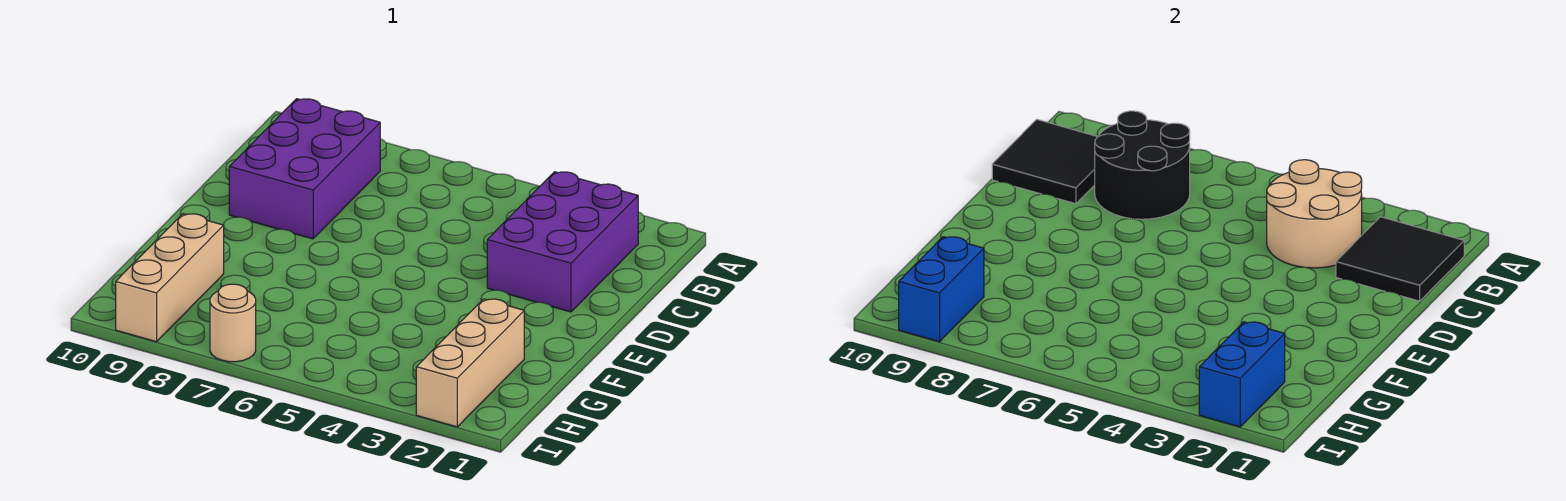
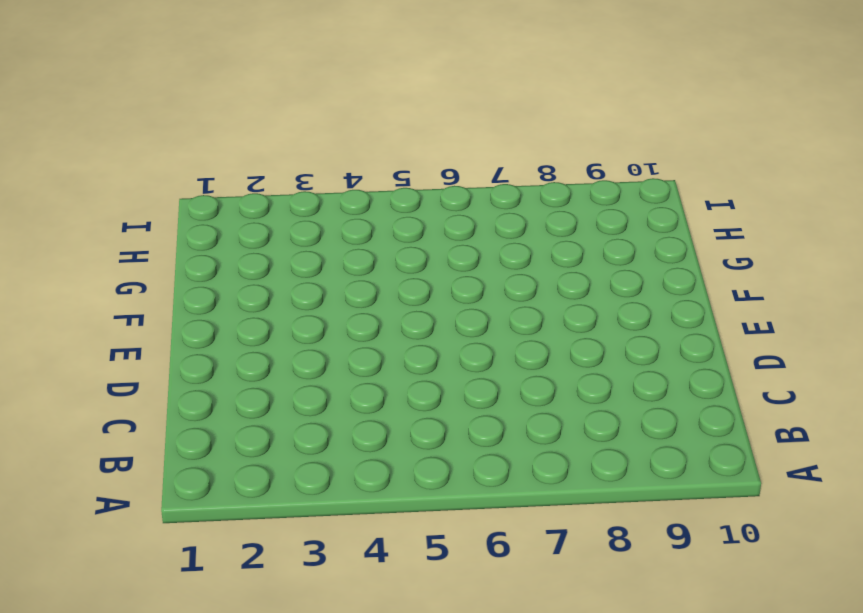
none -> purple 2x3 brick [487,172,638,312]
none -> purple 2x3 brick [229,99,380,239]

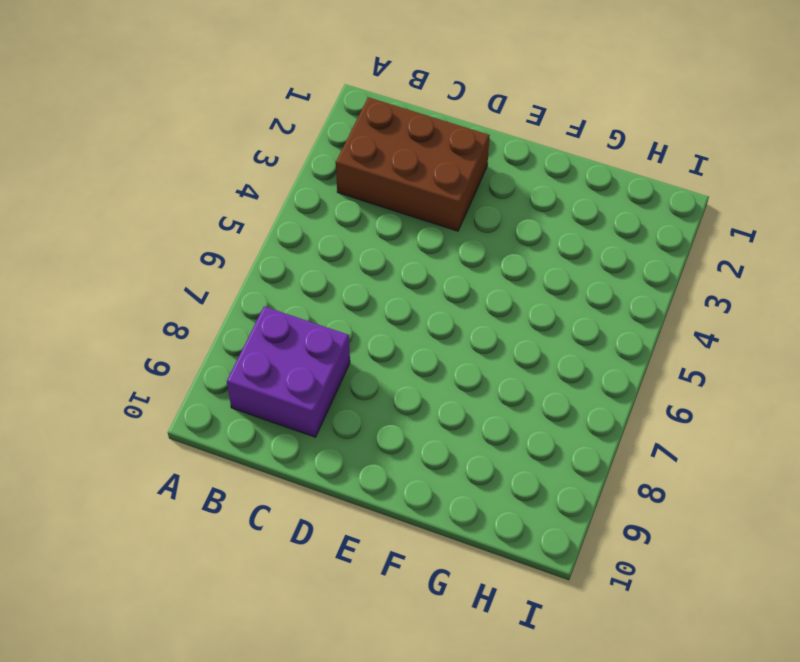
brown 2x3 brick [336,97,490,231] -> purple 2x3 brick [487,172,638,312]
purple 2x2 brick [227,306,350,437] -> purple 2x3 brick [229,99,380,239]
none -> tan 1x3 brick [416,299,524,427]
none -> tan 1x3 brick [116,214,224,342]

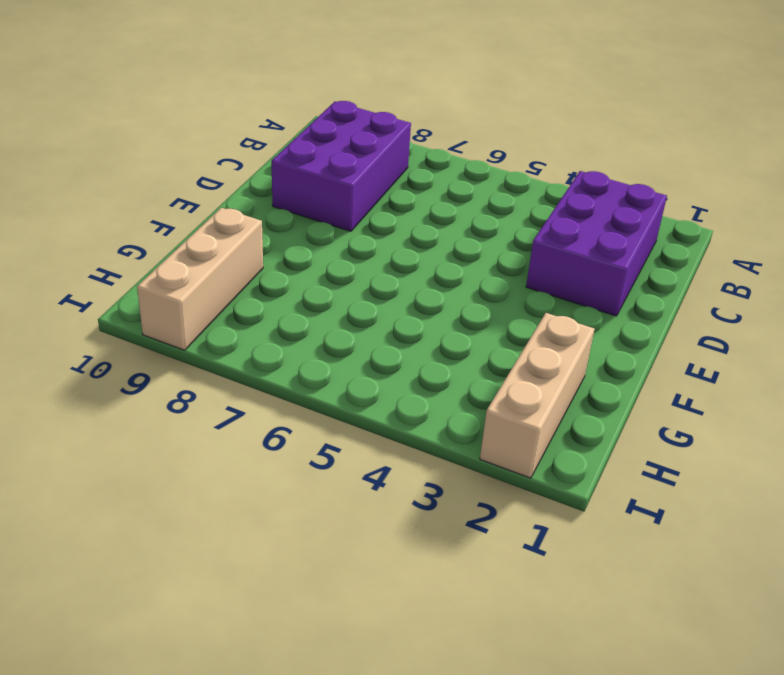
none -> tan 1x1 round brick [210,284,256,362]
none -> black 2x2 tile [1336,217,1464,301]

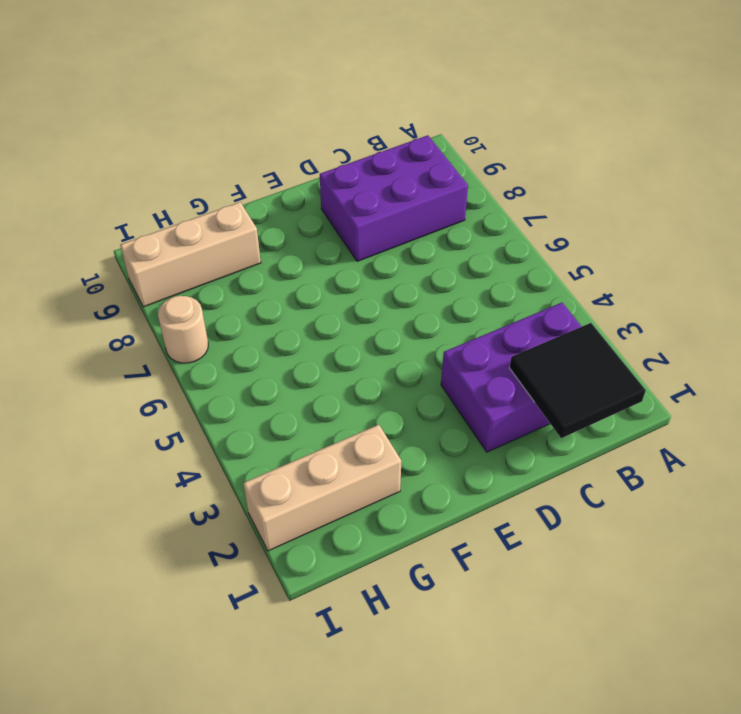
none -> tan 2x2 round brick [1267,160,1362,268]
none -> black 2x2 round brick [1095,111,1190,219]

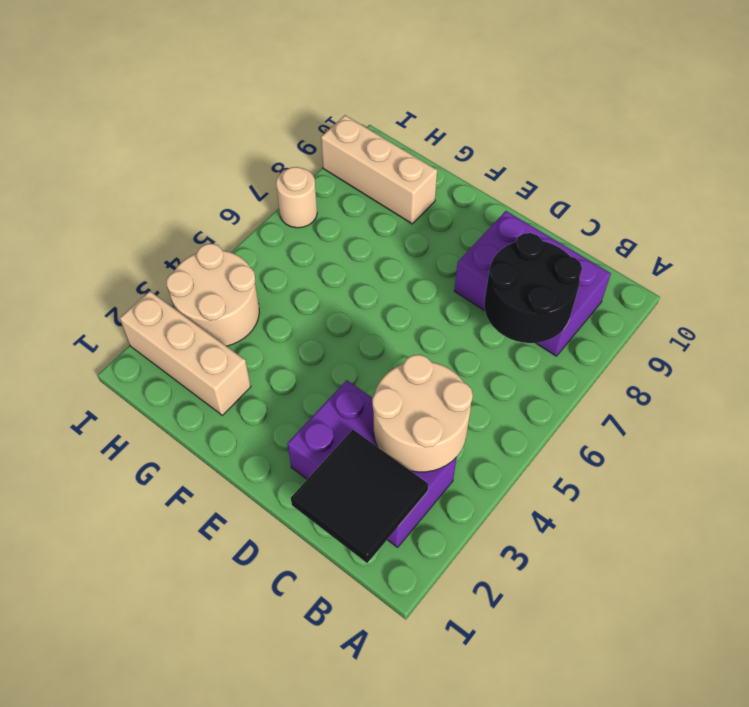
tan 2x2 round brick [167,244,259,346] -> none
none -> black 2x2 tile [992,119,1097,204]
none -> blue 1x2 brick [1199,322,1285,427]

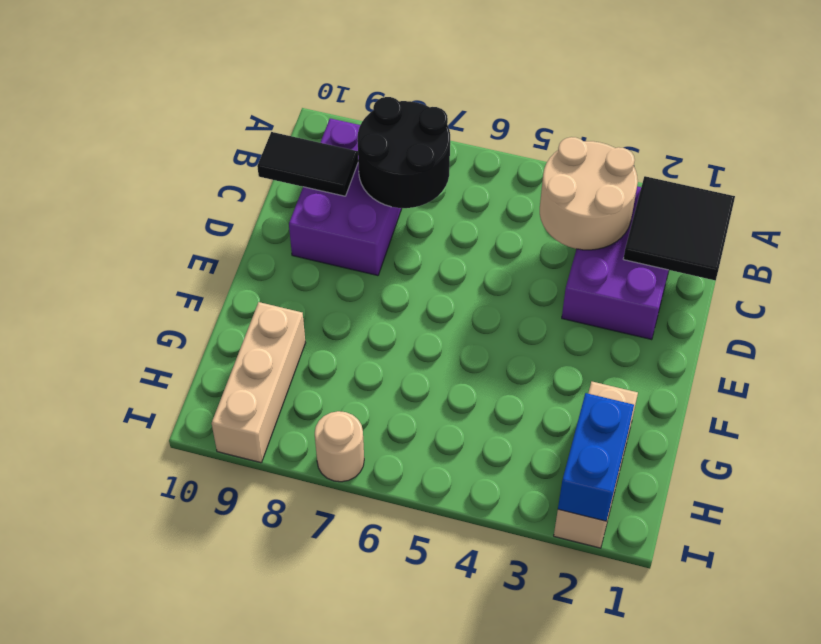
black 1x2 tile [257,132,358,196] -> black 2x2 tile [992,119,1097,204]
none -> blue 1x2 brick [899,237,984,342]

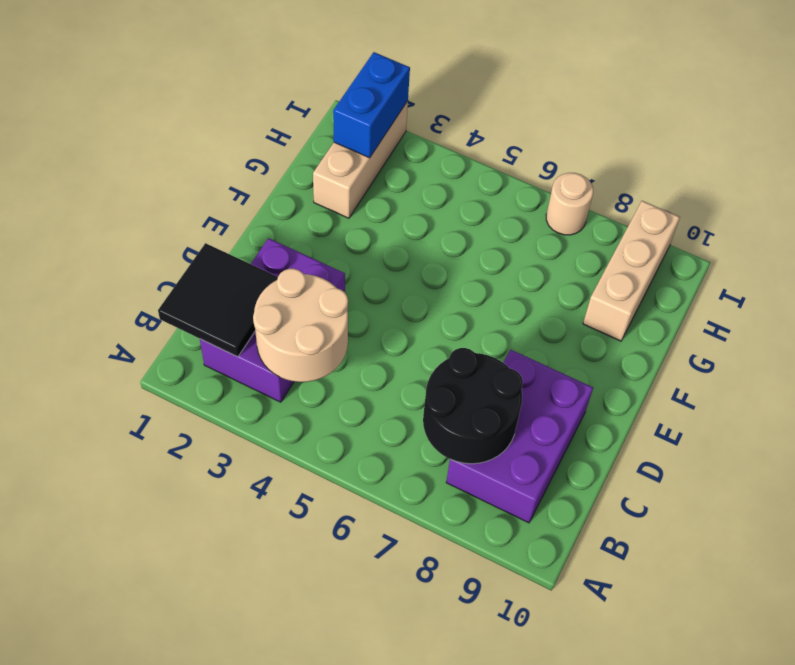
none -> black 2x2 tile [992,119,1097,204]
none -> blue 1x2 brick [899,237,984,342]

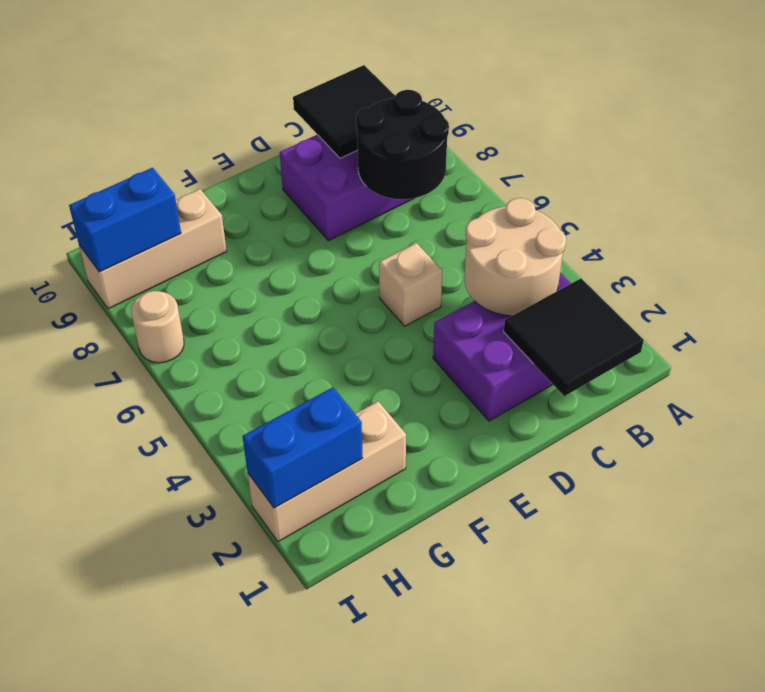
tan 1x1 brick [379,243,442,326] -> none

